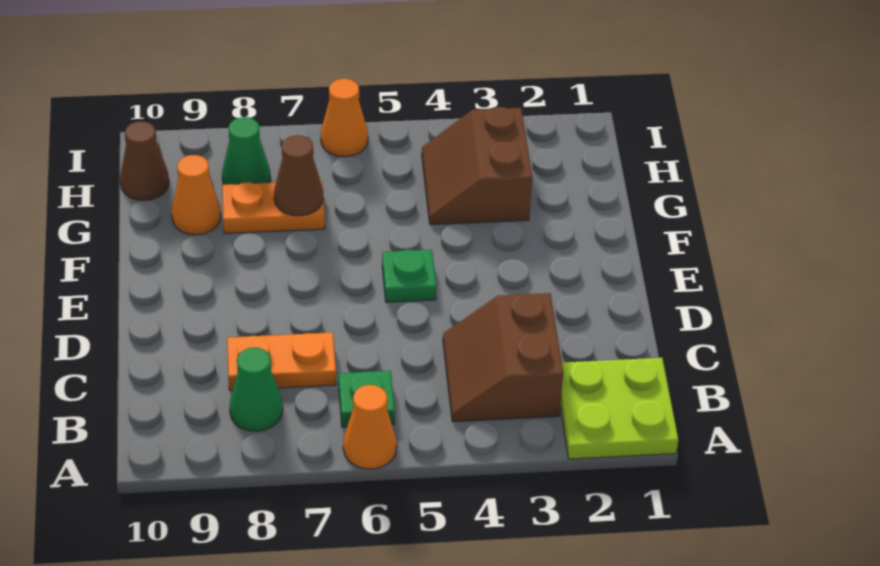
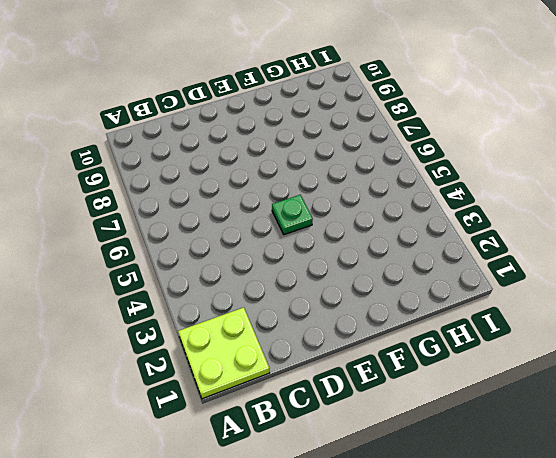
none -> orange 1x1 cone [343,385,397,469]
none -> brown 2x2 slope [443,293,563,422]
none -> green 1x1 plate [339,371,395,427]

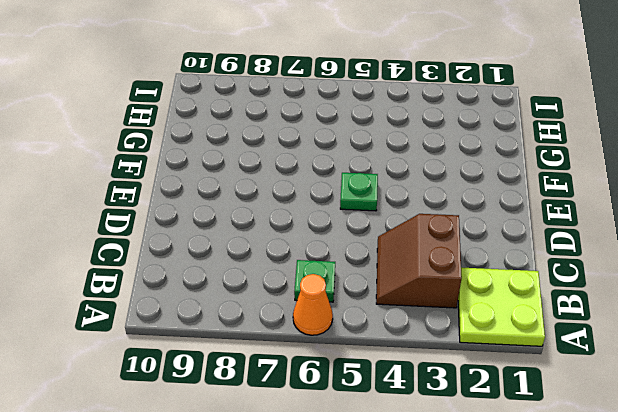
none -> green 1x1 cone [230,348,283,431]
none -> orange 1x2 plate [227,332,336,390]
none -> brown 2x2 slope [422,107,532,225]

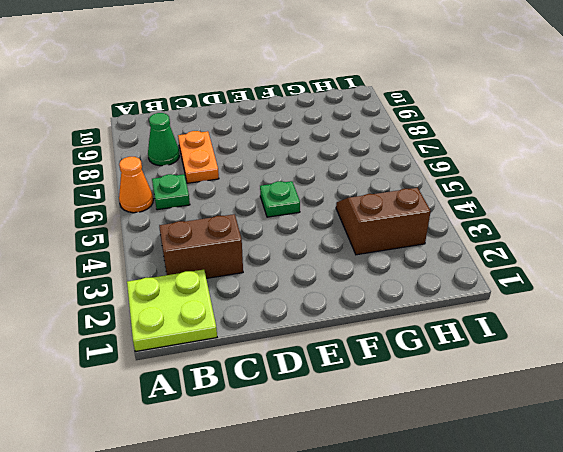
none -> orange 1x2 plate [222,181,325,234]
none -> orange 1x1 cone [172,155,221,235]
none -> green 1x1 cone [222,117,270,185]

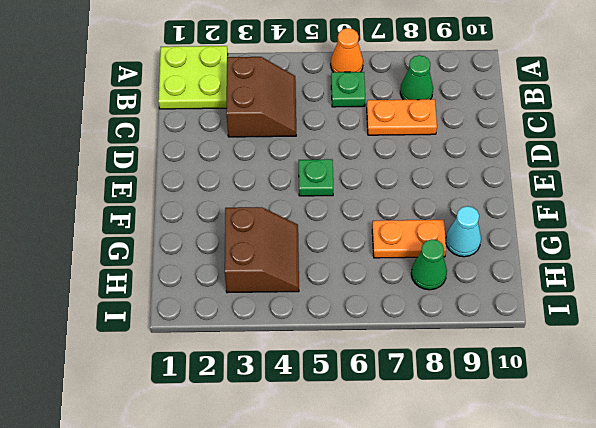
cyan 1x1 cone [446,206,481,257] -> orange 1x1 cone [172,155,221,235]
none -> brown 1x1 cone [120,121,169,200]
none -> orange 1x1 cone [321,79,368,157]
none -> brown 1x1 cone [274,135,323,216]

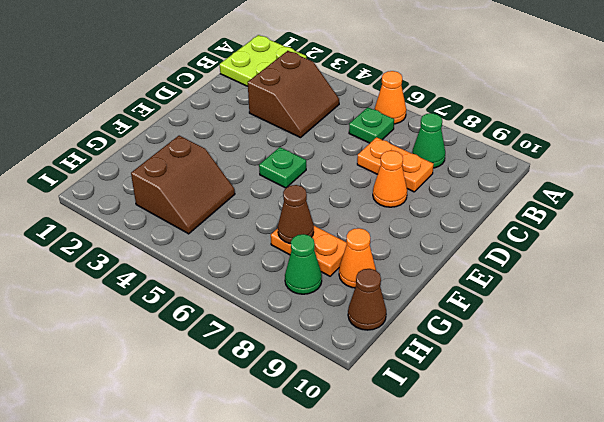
orange 1x1 cone [373,151,407,207] -> orange 1x1 cone moved to [321,79,368,157]

